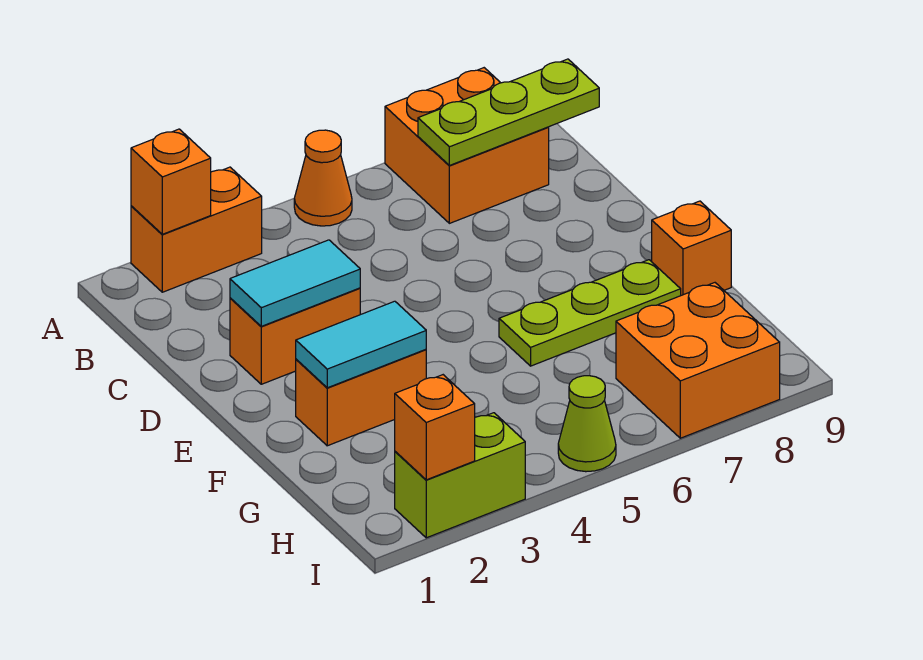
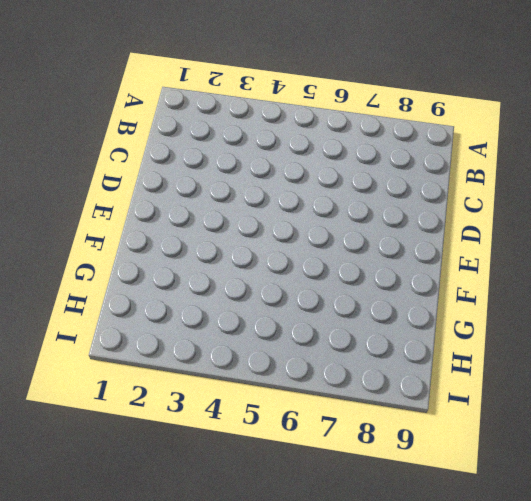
none -> orange 1x2 brick [131,167,262,292]
none -> orange 1x1 cone [294,130,352,226]
none -> orange 2x2 brick [385,68,549,223]

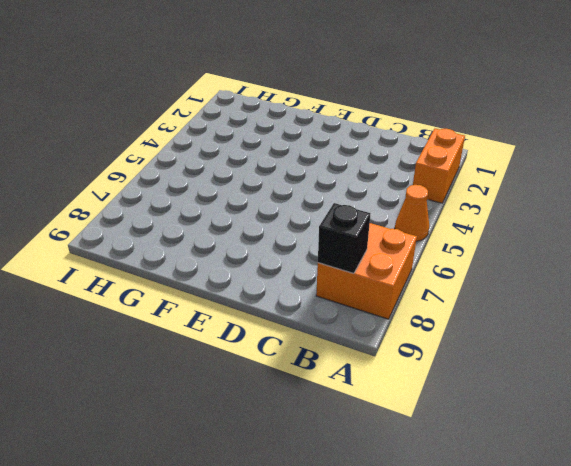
black 1x1 brick [318,203,370,274] -> lime 1x3 plate [418,59,599,165]
none -> orange 1x2 brick [230,288,360,384]
none -> orange 1x2 brick [296,349,426,446]
none -> lime 1x3 plate [499,260,681,366]

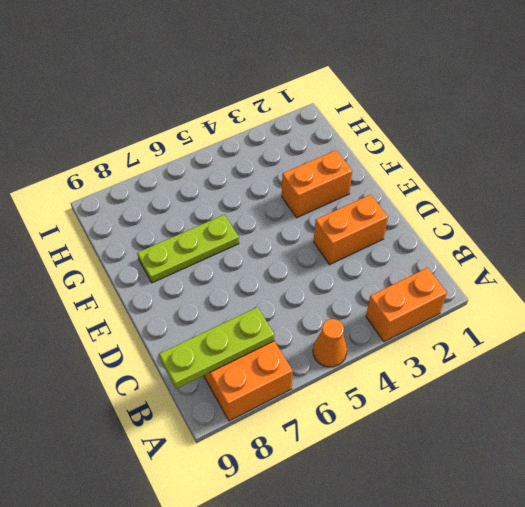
none -> orange 1x1 brick [652,201,731,295]
none -> orange 2x2 brick [616,283,780,438]
none -> lime 1x2 brick [395,413,525,538]

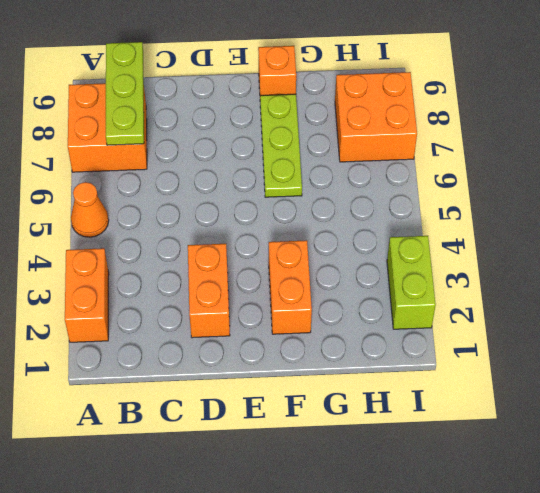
none -> lime 1x1 cone [558,376,616,472]
none -> orange 1x1 brick [131,129,211,234]
none -> cyan 1x2 tile [230,240,360,326]

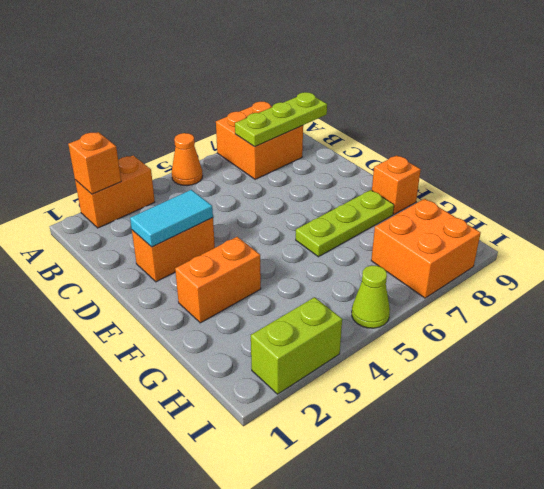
none -> cyan 1x2 tile [296,301,426,388]
none -> orange 1x1 brick [395,375,475,480]

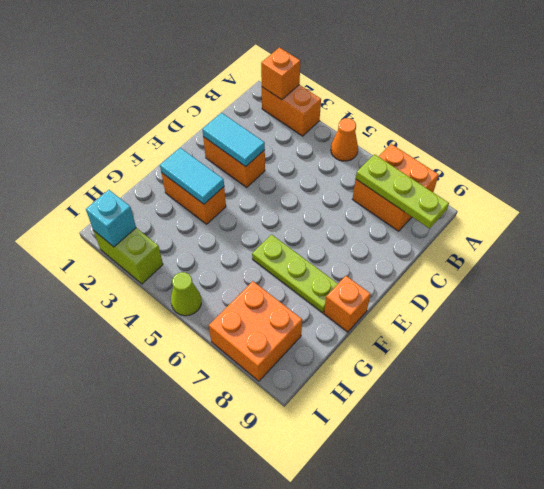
cyan 1x1 brick [86,190,136,247] -> orange 1x1 brick [395,375,475,480]

